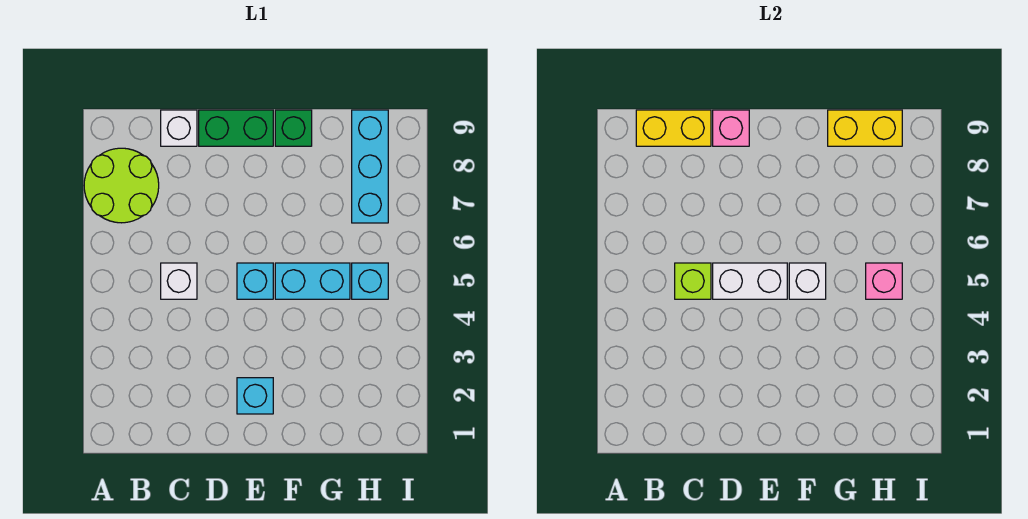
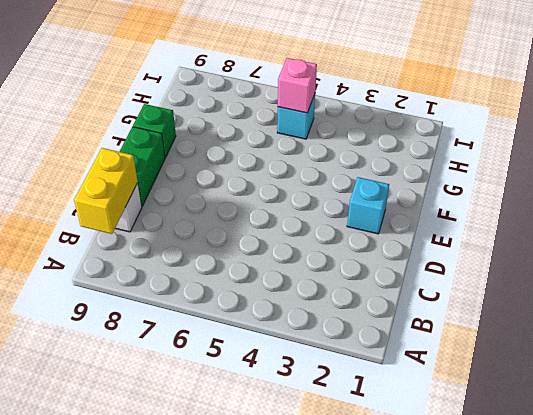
none -> lime 2x2 round brick [84,148,159,223]
none -> white 1x1 brick [161,263,197,299]
none -> cyan 1x1 brick [237,263,273,299]

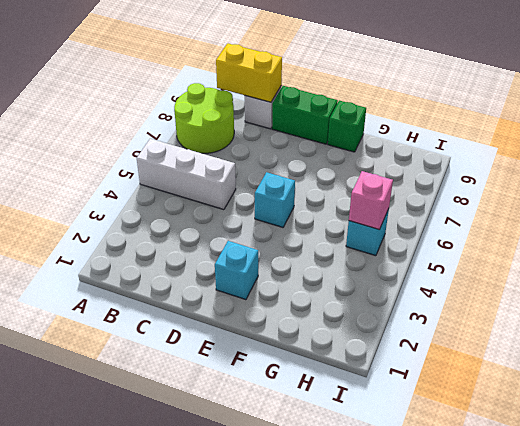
white 1x3 brick [137,139,236,210] -> white 1x1 brick [161,263,197,299]
none -> cyan 1x2 brick [275,263,350,299]
none -> cyan 1x3 brick [352,110,388,223]
none -> lime 1x1 brick [675,263,711,299]

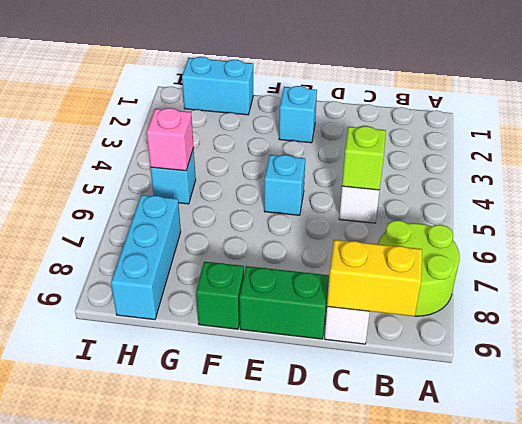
cyan 1x2 brick [182,57,253,115] -> cyan 1x2 brick moved to [275,263,350,299]
none -> white 1x2 brick [713,263,787,299]
none -> pink 1x1 brick [713,110,749,146]
none -> white 1x1 brick [789,263,826,299]

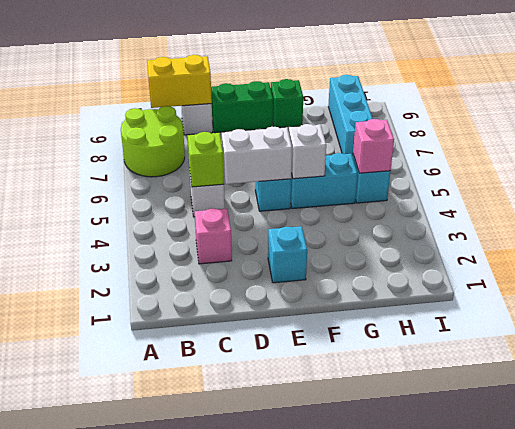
pink 1x1 brick [195,209,232,264] -> pink 1x1 brick moved to [713,110,749,146]
none -> yellow 1x2 brick [828,110,902,146]

